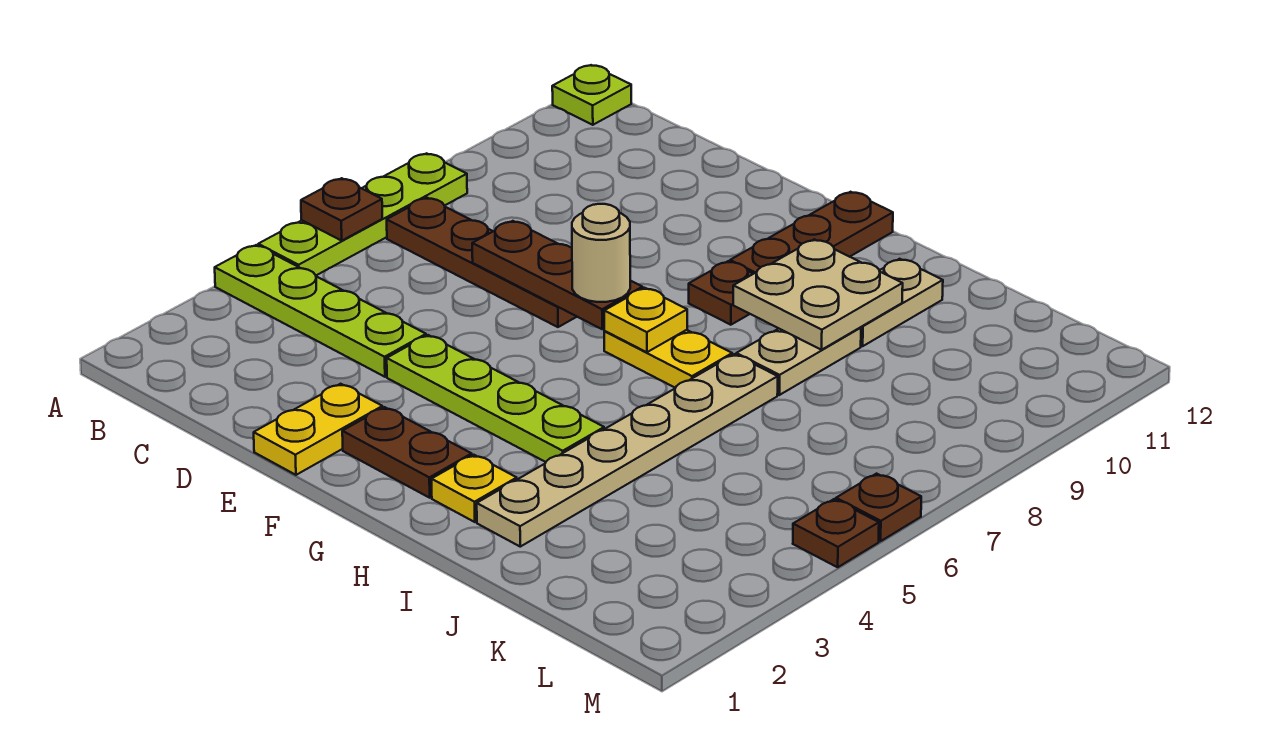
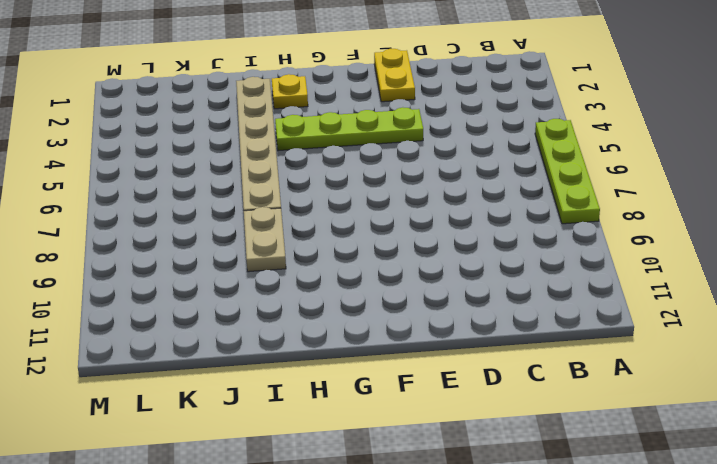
none -> lime 1x4 plate [215,245,426,377]
none -> lime 1x1 plate [552,65,631,125]
none -> brown 1x4 plate [387,198,577,327]

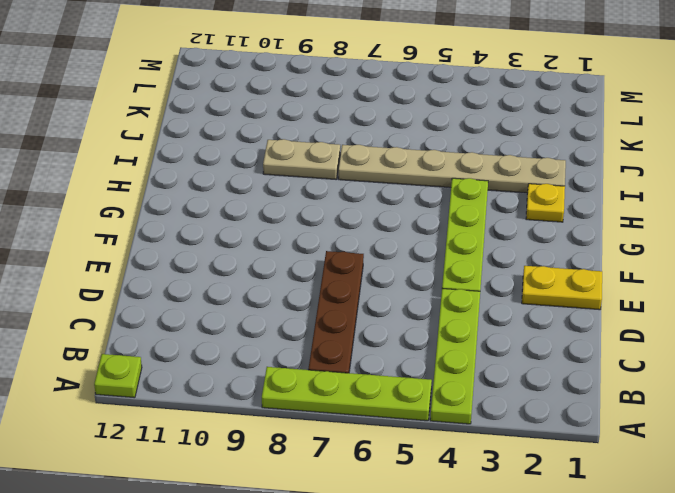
none -> brown 1x2 plate [342,407,472,498]
none -> yellow 1x2 plate [604,330,732,388]
none -> brown 1x1 plate [689,261,753,325]

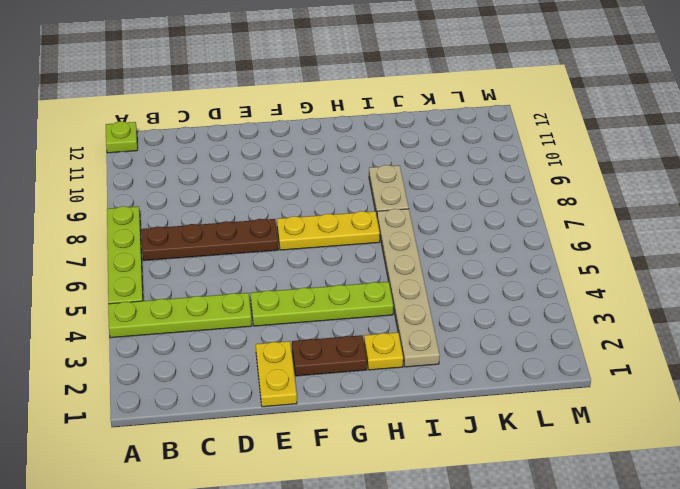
yellow 1x3 plate [277,211,380,250] -> yellow 1x2 plate [604,330,732,388]
none -> brown 1x1 plate [689,261,753,325]
none -> brown 1x3 plate [730,192,893,274]
none -> tan 1x2 plate [861,259,943,346]

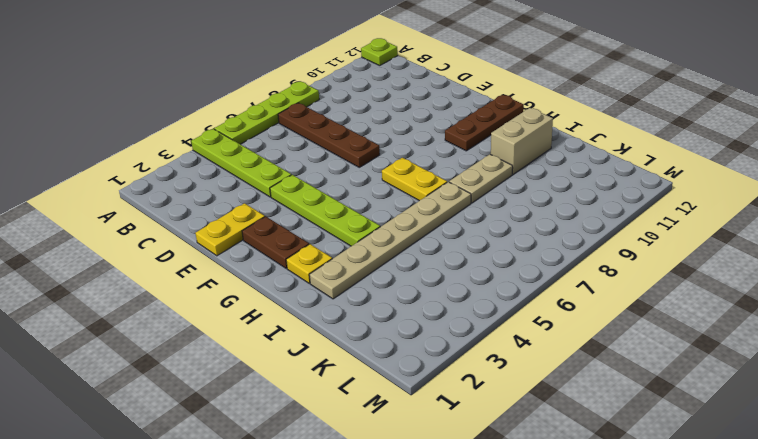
tan 1x2 brick [491,108,553,174] -> tan 1x2 plate [861,259,943,346]
none -> brown 1x1 plate [689,261,753,325]
none -> brown 1x1 plate [793,499,879,567]
none -> brown 1x1 plate [836,474,921,541]

